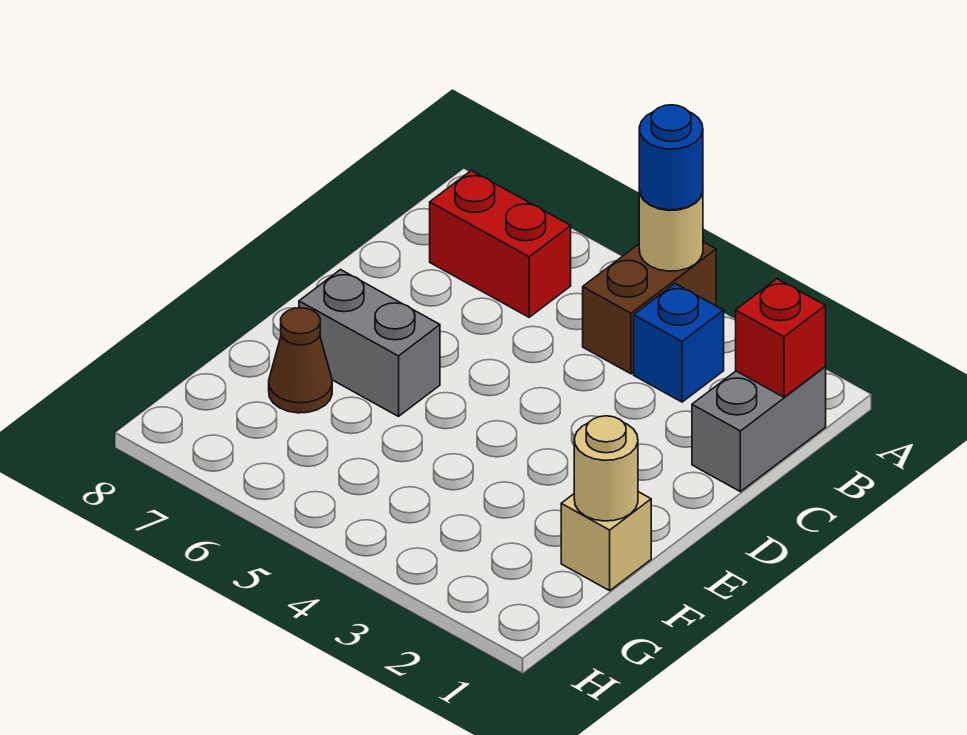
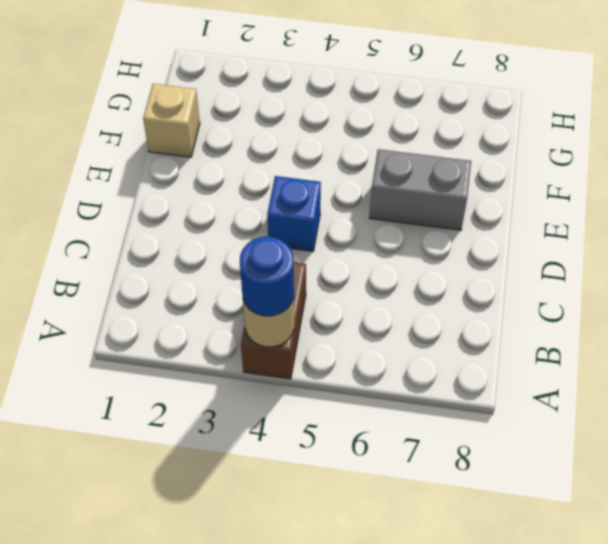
blue 1x1 brick [267,176,321,251] -> blue 1x1 brick moved to [634,284,724,402]
none -> grey 1x2 brick [692,367,826,492]
none -> red 1x2 brick [430,171,571,317]

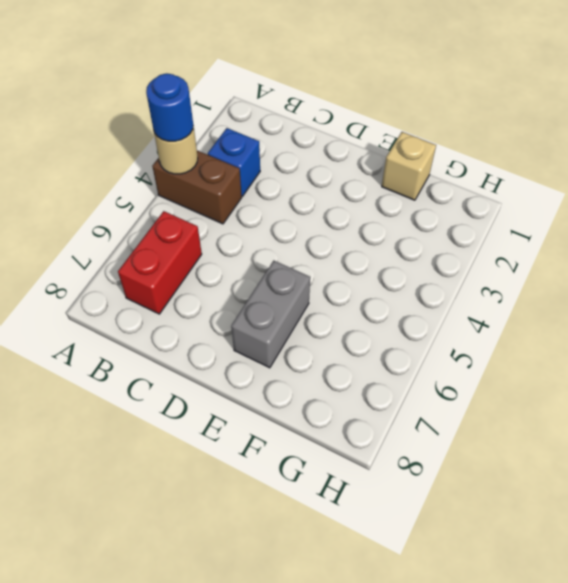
none -> grey 1x2 brick [692,367,826,492]
none -> brown 1x1 cone [269,308,332,413]

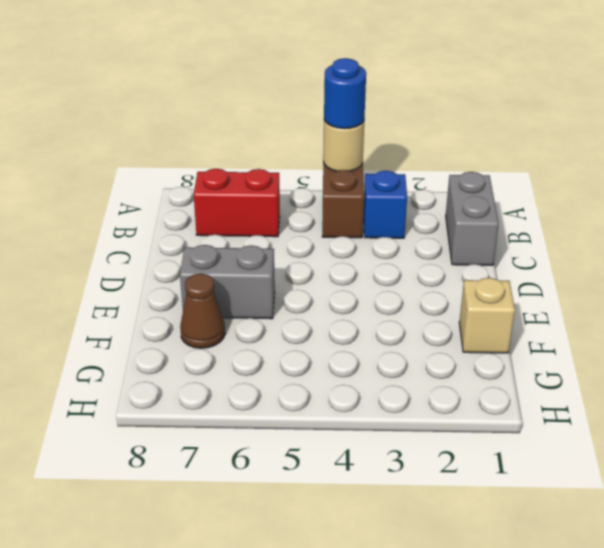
none -> red 1x1 brick [736,279,826,397]
none -> tan 1x1 round brick [574,416,638,521]

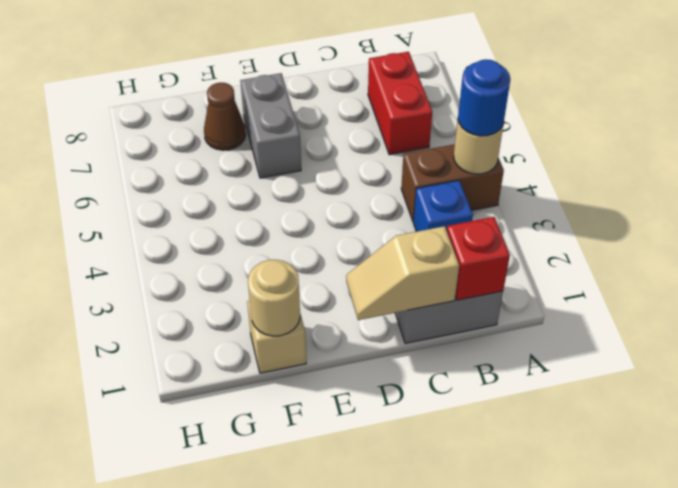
tan 1x2 slope [346,226,459,320] -> none

